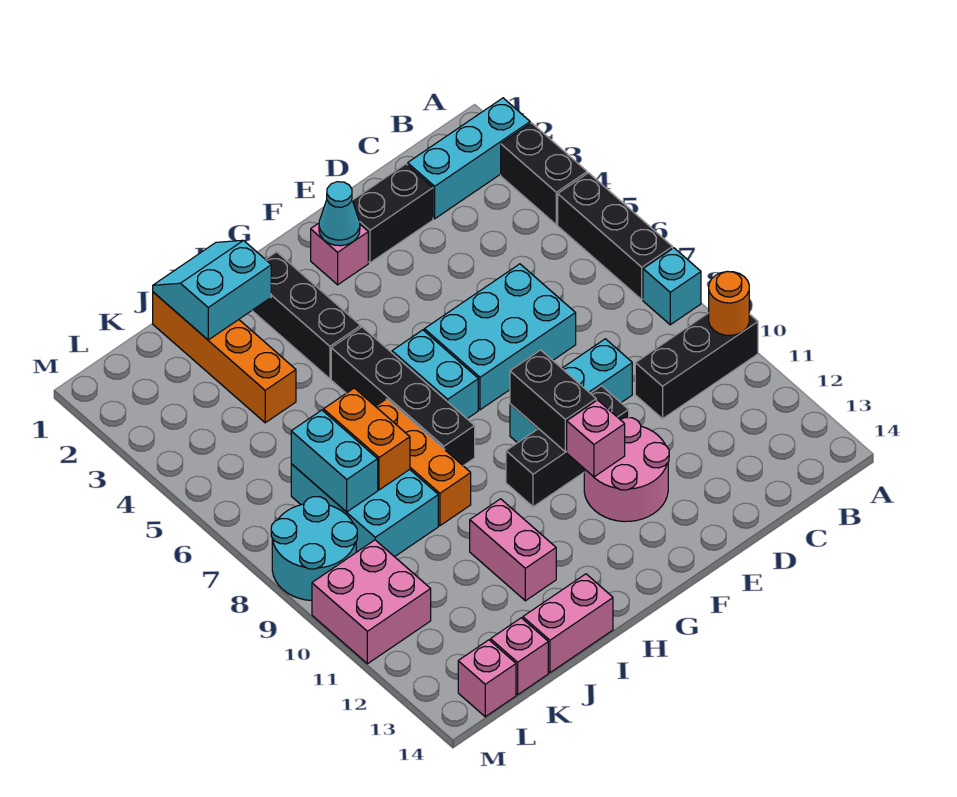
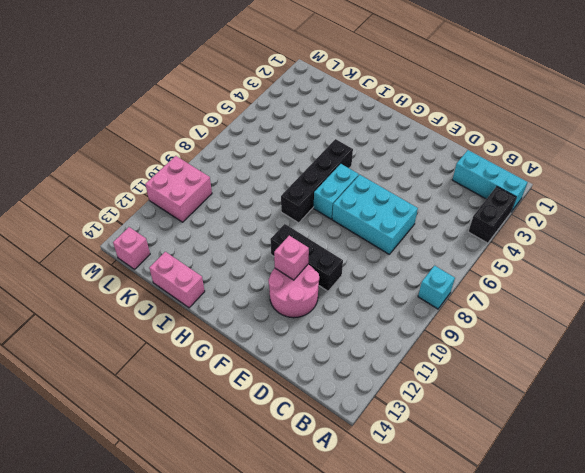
none -> black 1x3 brick [558,173,673,300]
none -> black 1x3 brick [635,313,758,419]
none -> black 1x2 brick [352,164,433,263]
none -> cyan 1x3 brick [510,339,632,443]

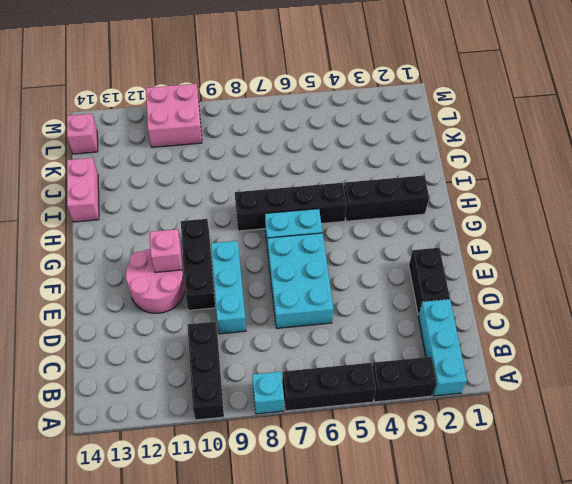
none -> pink 1x1 brick [311,223,368,285]
none -> orange 1x3 brick [376,399,471,526]
none -> pink 1x2 brick [470,499,556,601]
none -> orange 1x4 brick [153,292,296,423]

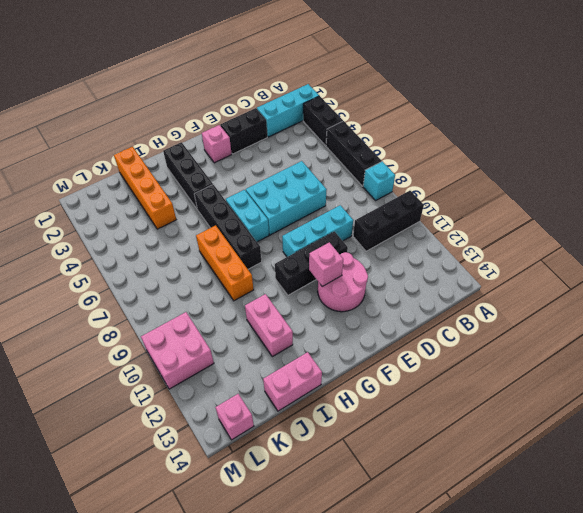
none -> cyan 2x3 brick [291,464,438,557]
none -> pink 1x1 brick [491,618,548,695]
none -> cyan 2x2 round brick [271,497,357,601]
none -> orange 1x1 round brick [709,271,749,336]

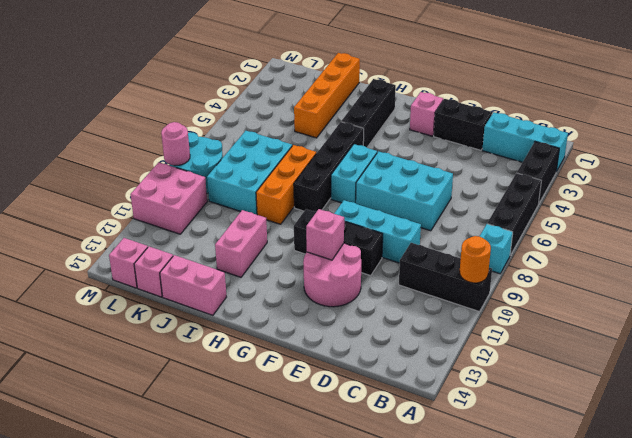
pink 1x1 round brick [161,122,190,165] -> none
none -> cyan 1x1 cone [319,182,360,246]
none -> black 1x2 brick [510,350,596,452]
none -> cyan 2x2 slope [153,240,271,340]
none -> orange 1x2 brick [324,388,410,490]

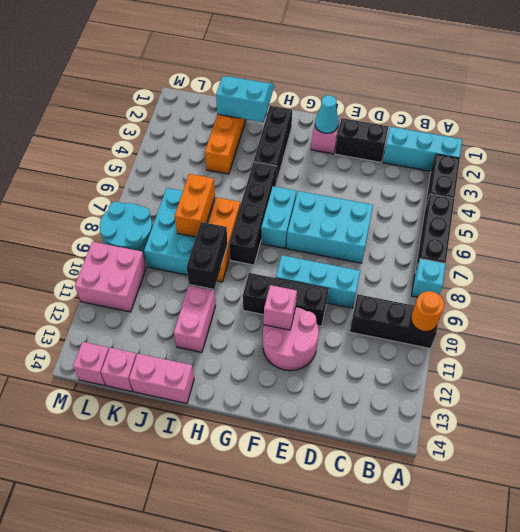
black 1x2 brick [187,222,228,289] -> black 1x2 brick moved to [510,350,596,452]
none -> cyan 1x2 brick [291,410,378,512]

